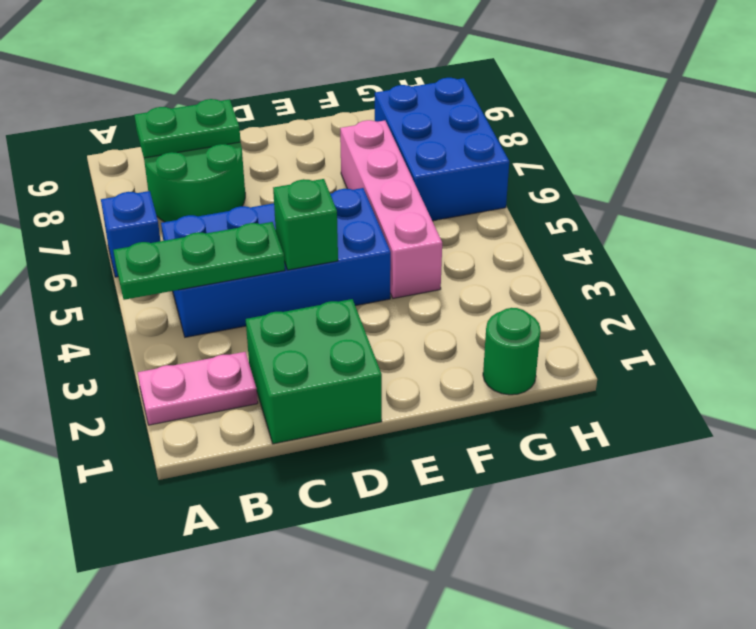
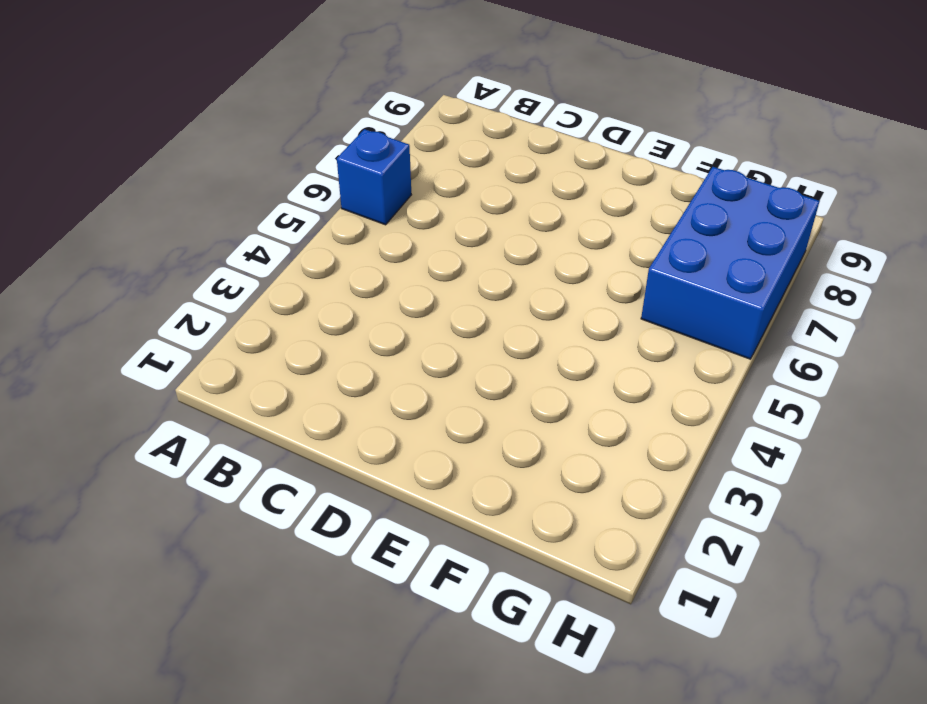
none -> pink 1x2 plate [138,352,258,425]
none -> blue 2x4 brick [161,188,391,337]

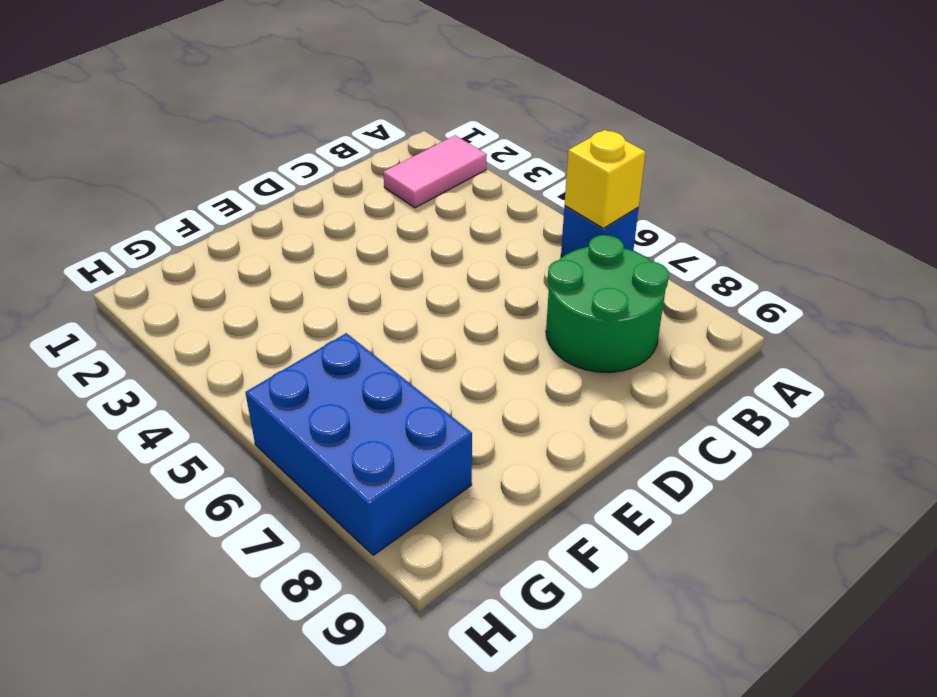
pink 1x2 tile [383,135,487,208] -> pink 1x2 plate [138,352,258,425]
yellow 1x1 brick [565,130,646,228] -> none
none -> blue 2x4 brick [161,188,391,337]
none -> green 2x2 brick [246,299,382,444]

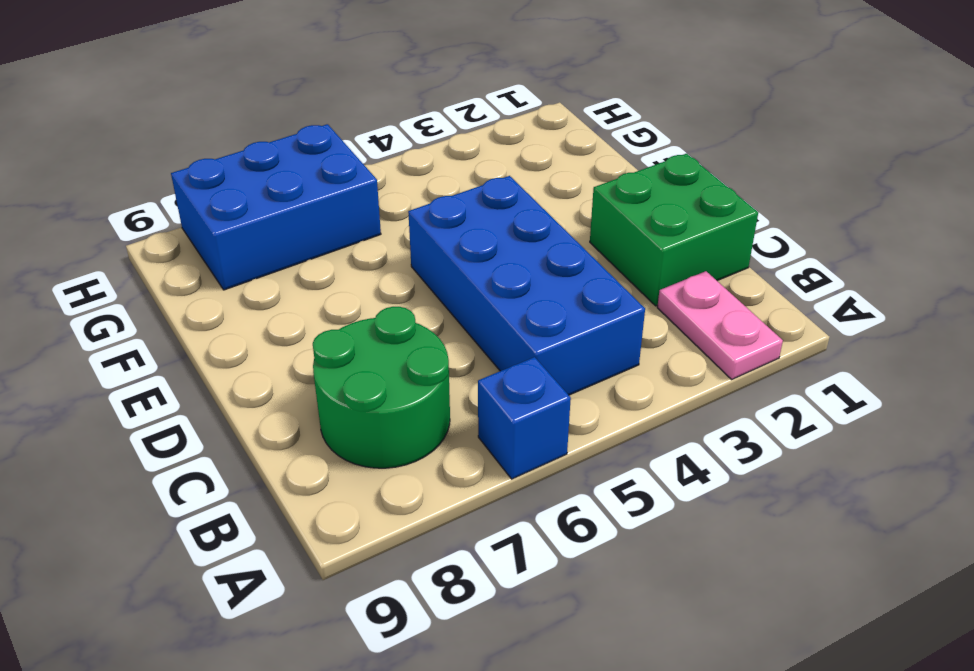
none -> pink 1x4 brick [340,120,442,298]
none -> green 1x1 round brick [483,308,541,395]

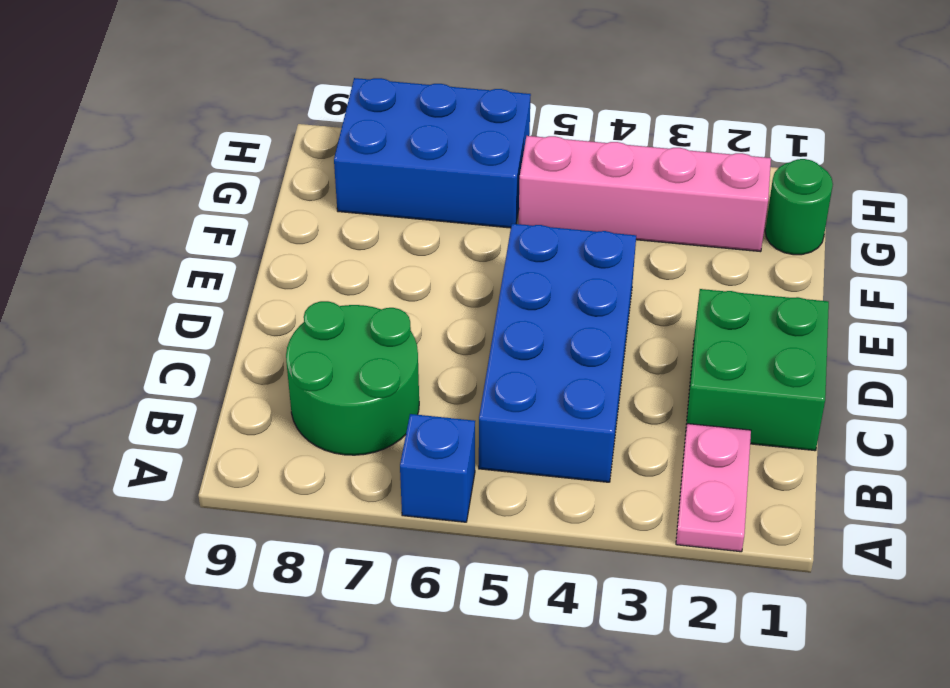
pink 1x4 brick [519,136,771,252] -> pink 1x4 brick moved to [340,120,442,298]
none -> green 1x3 plate [113,222,285,300]
none -> green 1x2 plate [134,99,241,158]

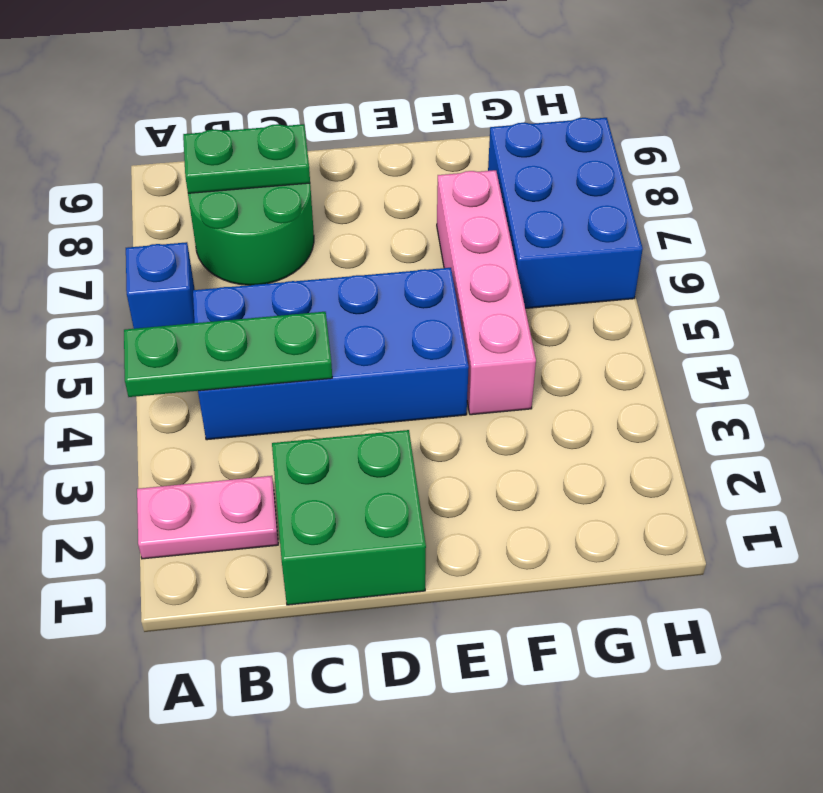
none -> green 1x1 round brick [483,308,541,395]
none -> green 1x1 brick [273,179,338,270]

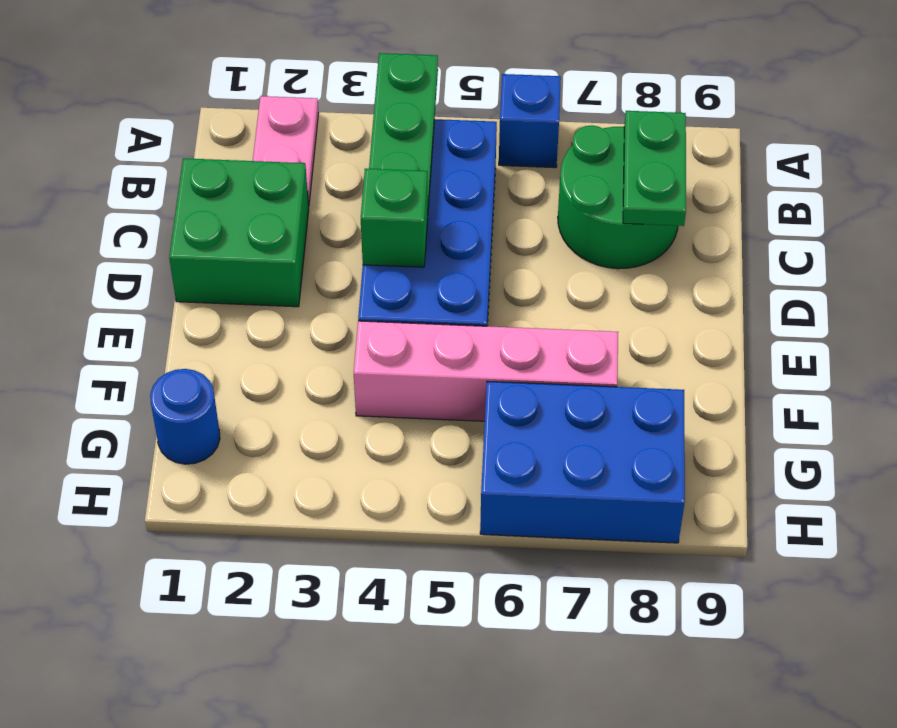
blue 1x1 round brick [150,369,220,464] -> green 1x1 round brick [483,308,541,395]

